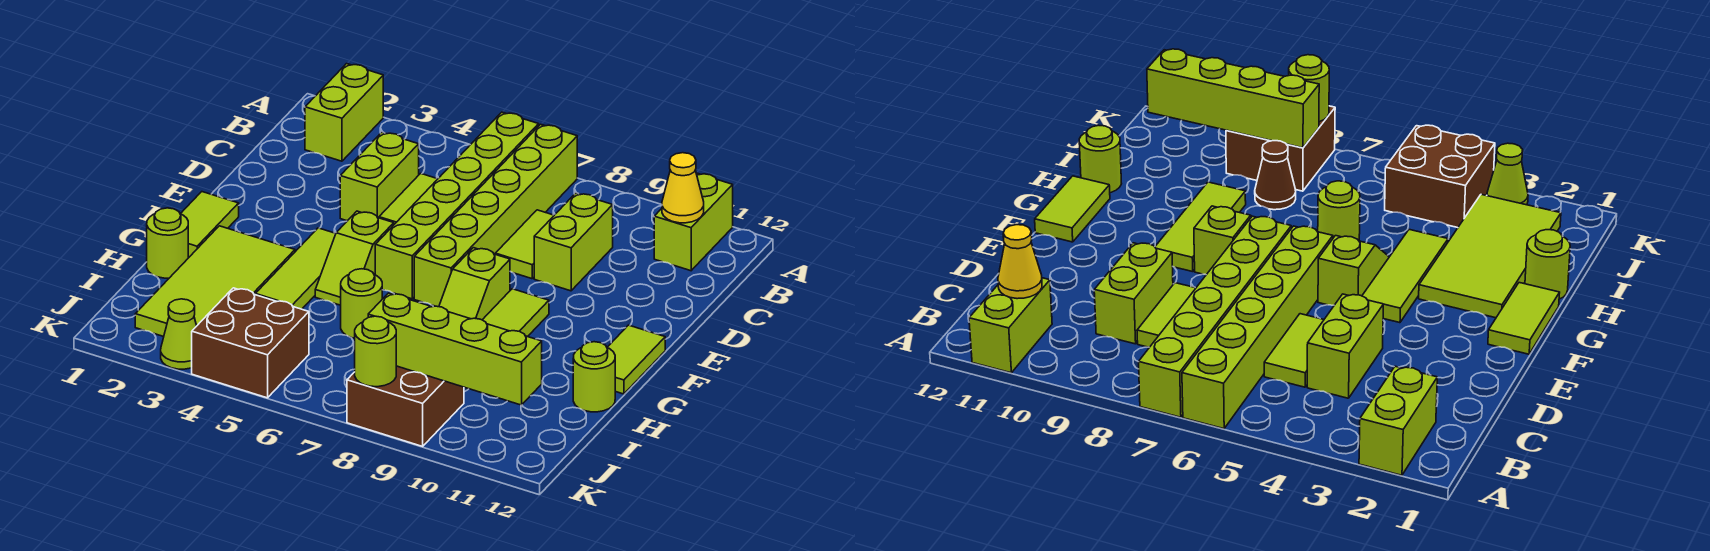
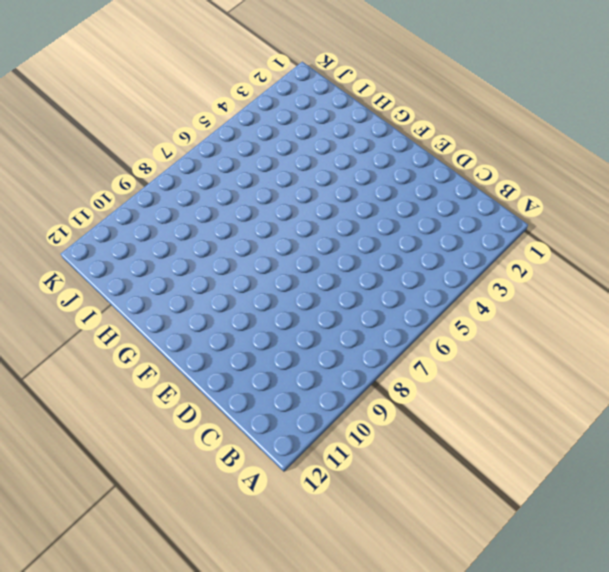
none -> lime 1x2 brick [305,64,383,161]
none -> lime 1x6 brick [375,112,539,299]
none -> lime 1x6 brick [414,124,577,307]

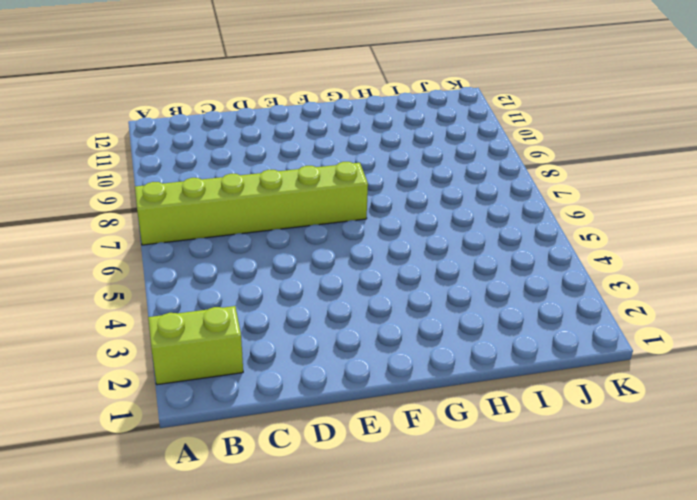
none -> lime 1x6 brick [375,112,539,299]
none -> lime 1x2 brick [654,173,733,271]
none -> lime 1x2 brick [340,132,419,221]

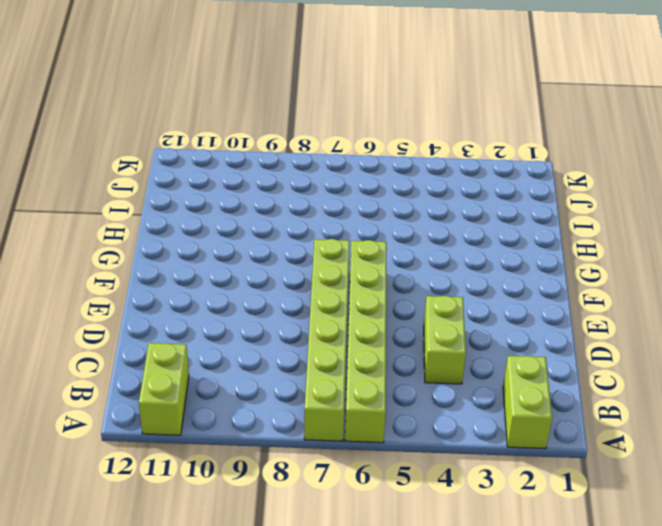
none -> lime 1x2 tile [379,173,437,224]
none -> lime 1x2 tile [495,210,554,279]
none -> lime 1x2 brick [534,193,613,291]

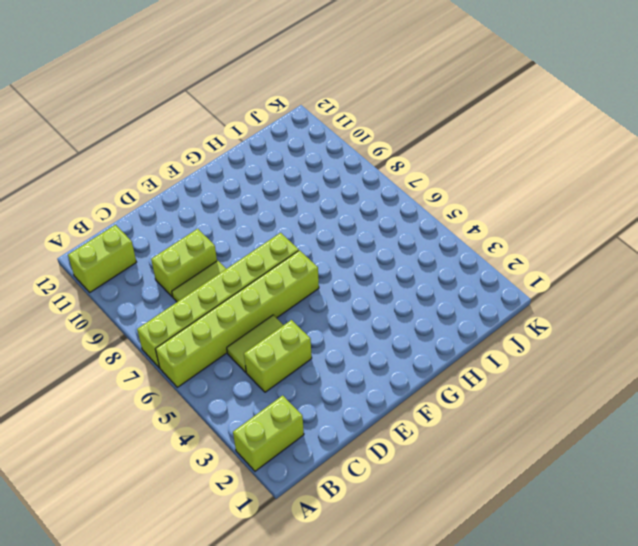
none -> lime 1x2 tile [181,192,239,258]
none -> lime 1x3 tile [255,228,336,309]
none -> lime 1x2 slope [315,211,394,305]

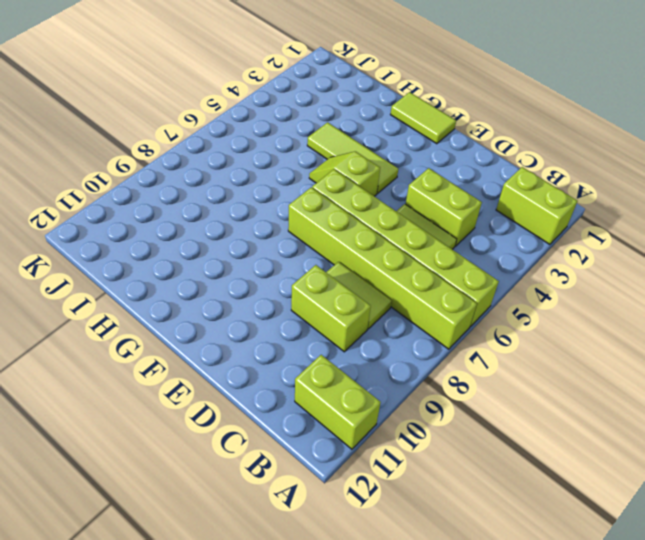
none -> lime 1x2 slope [439,248,510,320]
none -> lime 1x3 tile [483,289,549,337]
none -> lime 1x2 tile [607,325,665,394]

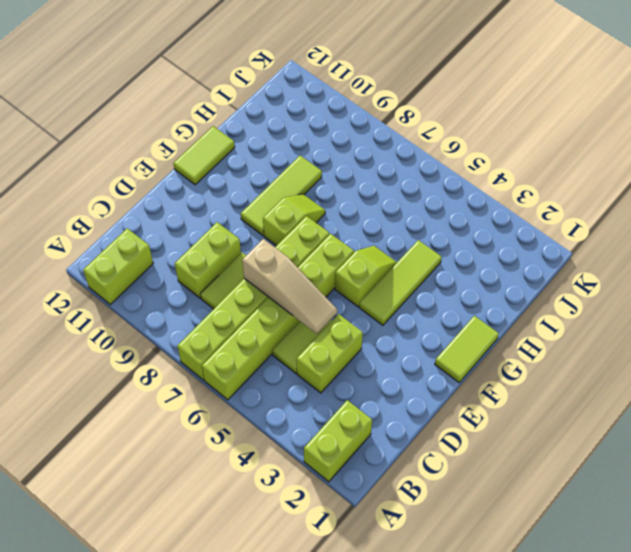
tan 1x3 slope [242,239,337,334] -> none
none -> lime 2x4 tile [135,226,295,337]
none -> lime 1x1 round brick [147,208,188,278]
none -> lime 1x1 round brick [341,269,382,338]

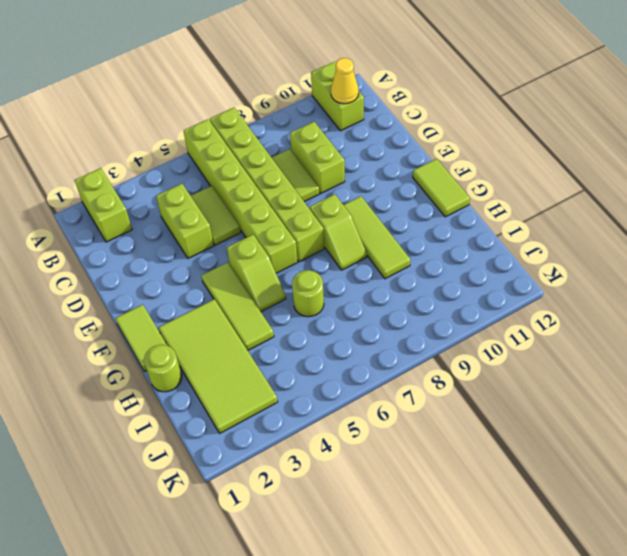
none -> lime 1x1 round brick [573,342,615,412]
none -> brown 1x1 cone [1255,141,1296,210]
none -> brown 2x2 brick [192,288,309,398]

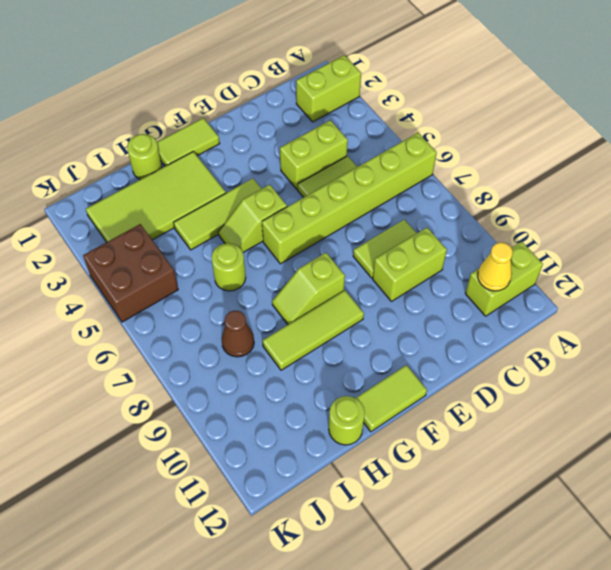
none -> lime 1x6 brick [414,124,577,307]
none -> brown 2x2 brick [347,366,464,446]
none -> lime 1x1 cone [161,299,197,369]

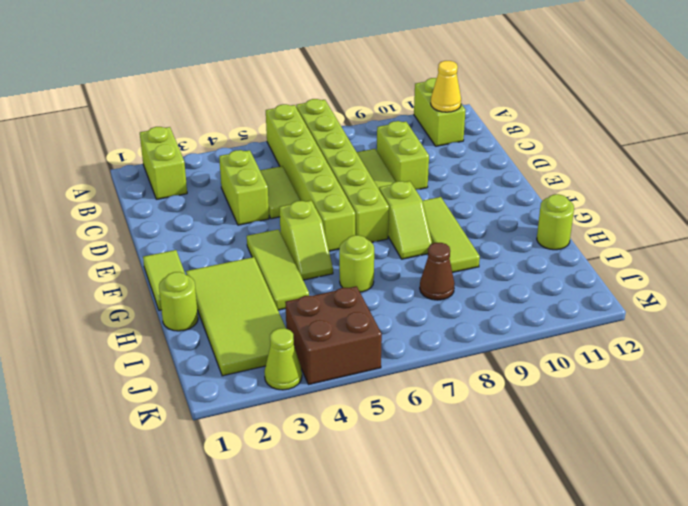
none -> lime 1x2 tile [607,325,665,394]
none -> brown 2x2 brick [347,366,464,446]
none -> lime 1x4 brick [368,293,542,405]

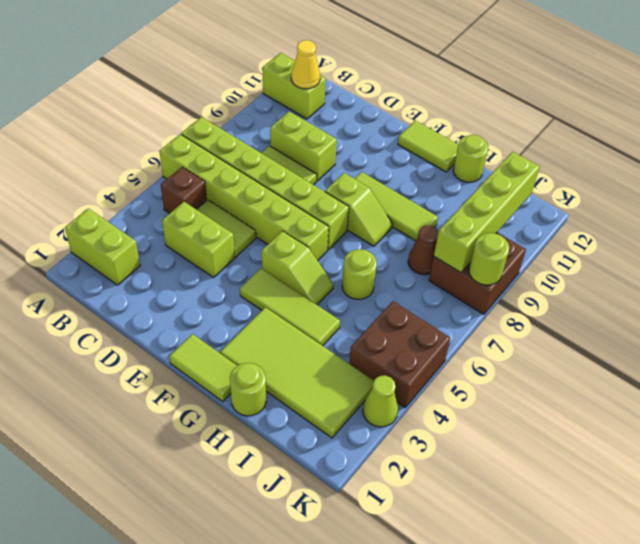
brown 1x1 brick [161,167,207,214] -> none

